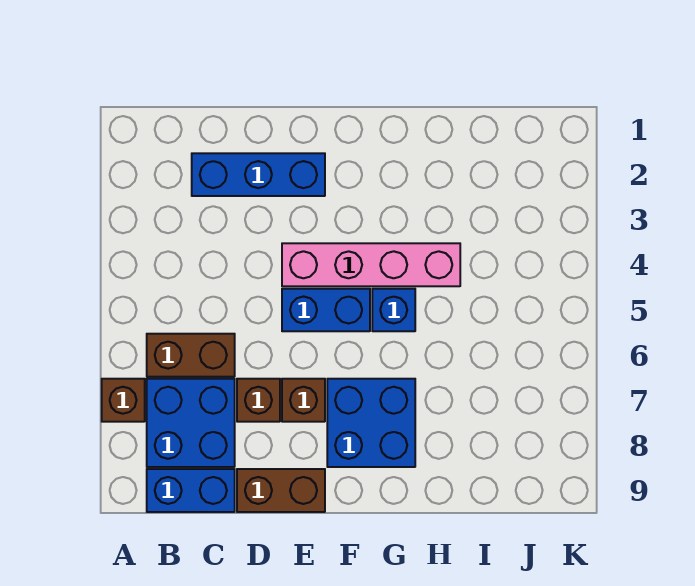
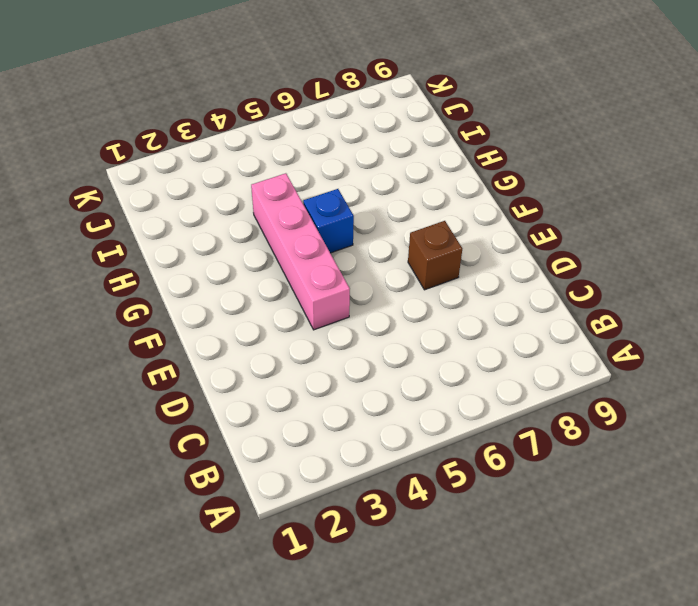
none -> brown 1x1 brick [102,379,145,422]
none -> brown 1x2 brick [147,334,235,377]
none -> blue 2x2 brick [147,379,235,467]

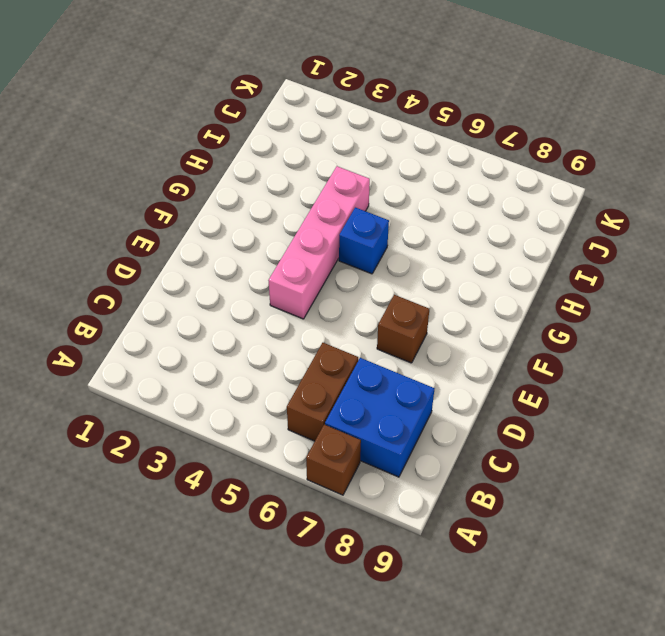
none -> blue 1x2 brick [147,469,235,512]
none -> blue 1x3 brick [192,153,325,196]
none -> brown 1x1 brick [237,379,280,422]

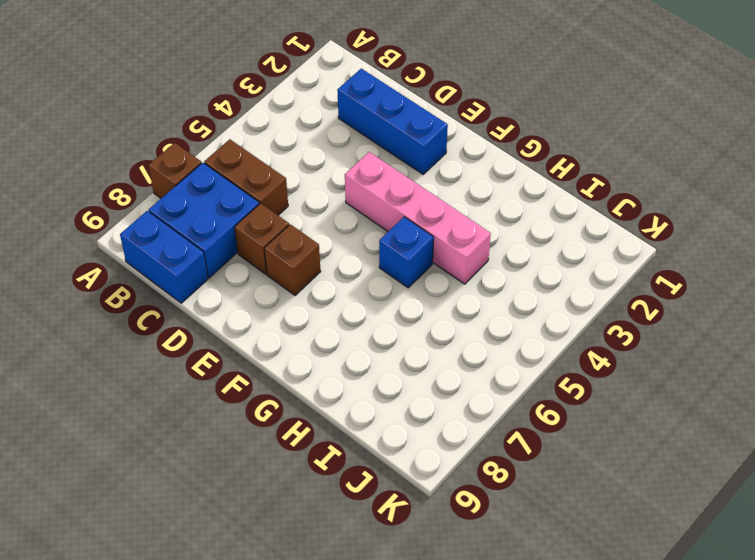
none -> brown 1x2 brick [237,469,325,512]
none -> blue 1x2 brick [282,289,370,331]
none -> blue 2x2 brick [327,379,415,467]

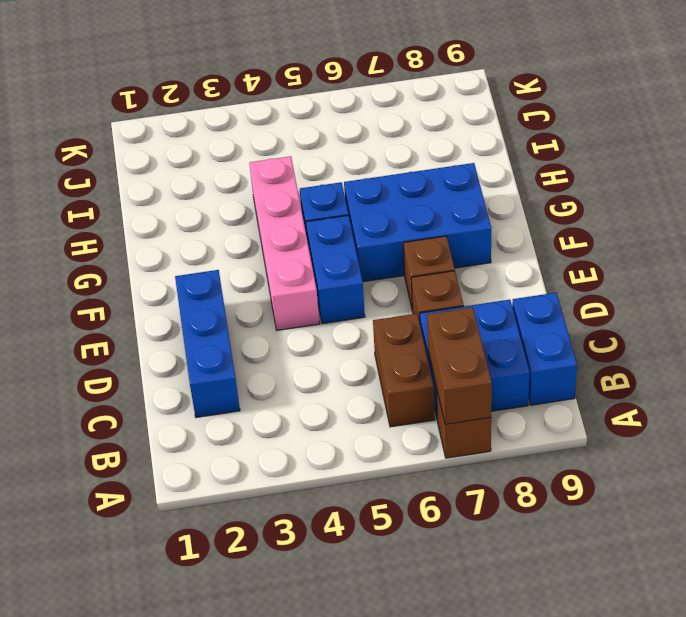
brown 1x2 brick [427,307,492,424] -> brown 1x2 brick moved to [237,469,325,512]
blue 2x3 brick [344,163,491,282] -> blue 2x2 brick [327,379,415,467]

